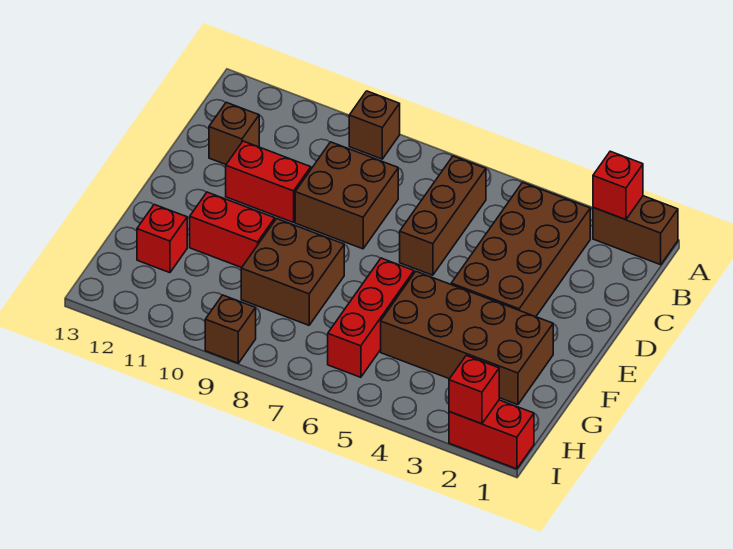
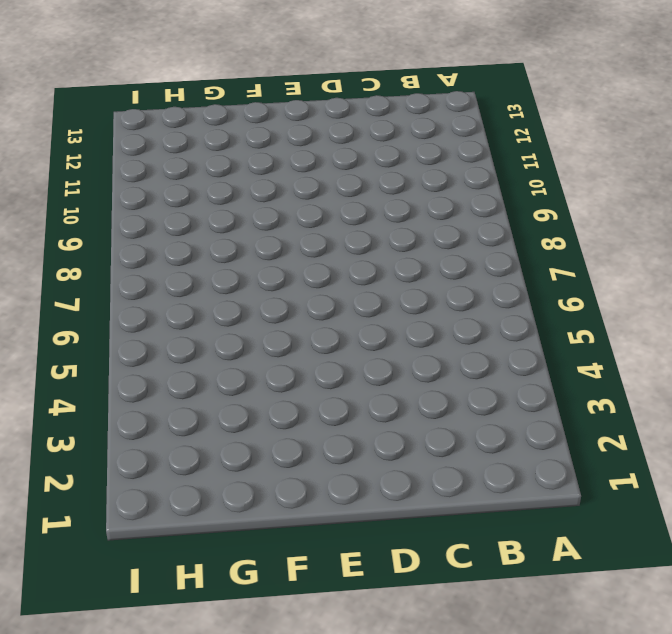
none -> brown 1x2 brick [593,196,678,265]
none -> brown 1x1 brick [349,91,400,159]
none -> brown 2x4 brick [451,182,590,317]

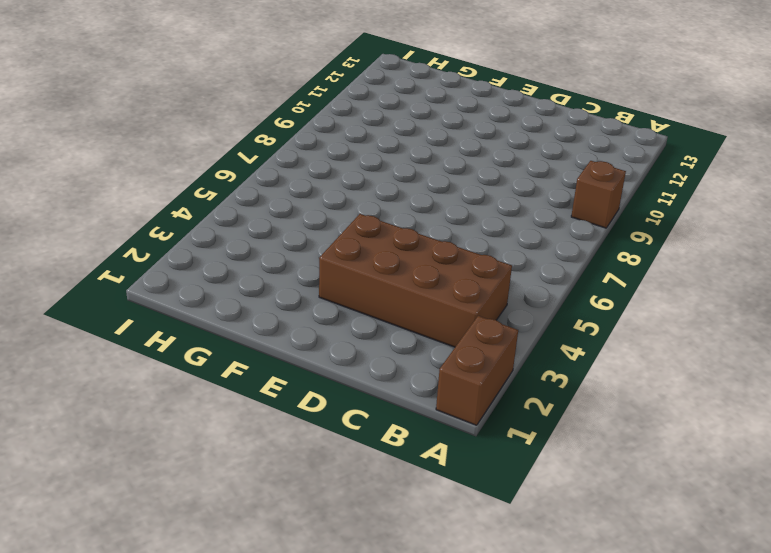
none -> brown 1x3 brick [400,156,486,275]
none -> brown 2x2 brick [295,142,398,249]
none -> brown 1x1 brick [209,102,259,164]

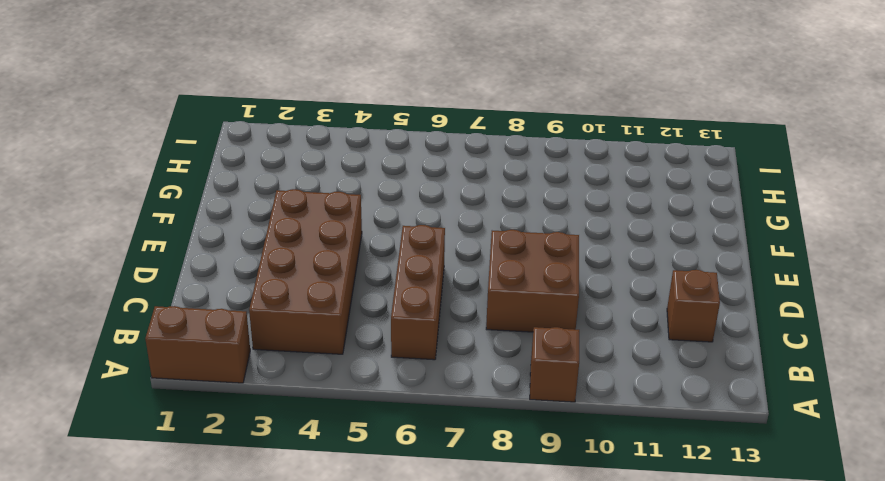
none -> red 1x2 brick [226,141,311,222]
none -> brown 2x4 brick [381,271,553,405]
none -> red 1x3 brick [328,258,414,377]

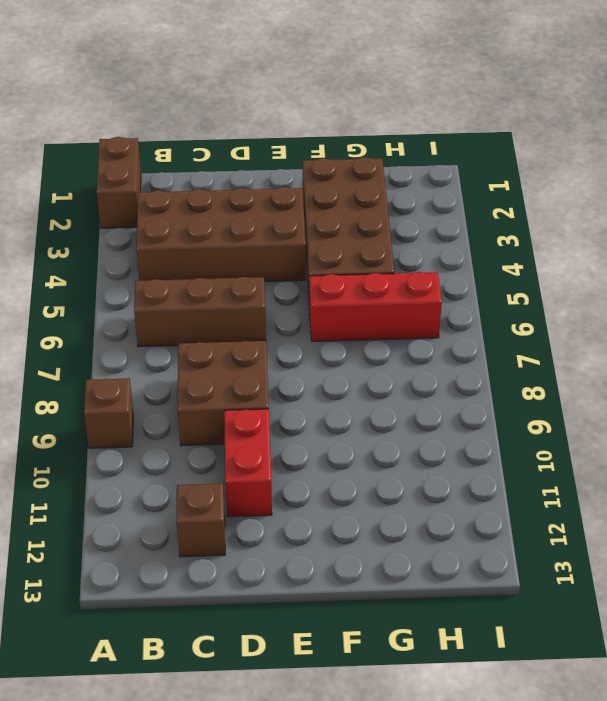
none -> brown 2x2 brick [241,219,344,325]
none -> red 1x2 brick [190,192,275,268]
none -> red 1x1 brick [137,205,187,273]

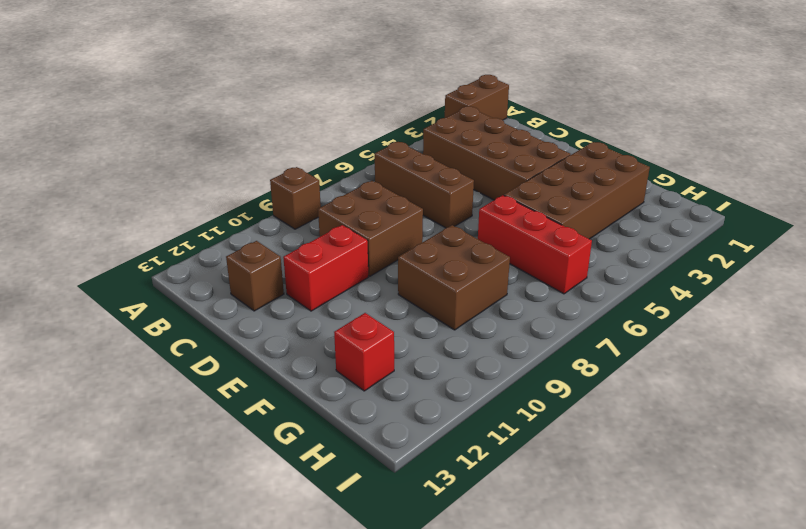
none -> red 1x2 brick [190,192,275,268]
none -> red 1x2 brick [449,400,534,469]
none -> brown 1x1 brick [205,295,256,363]

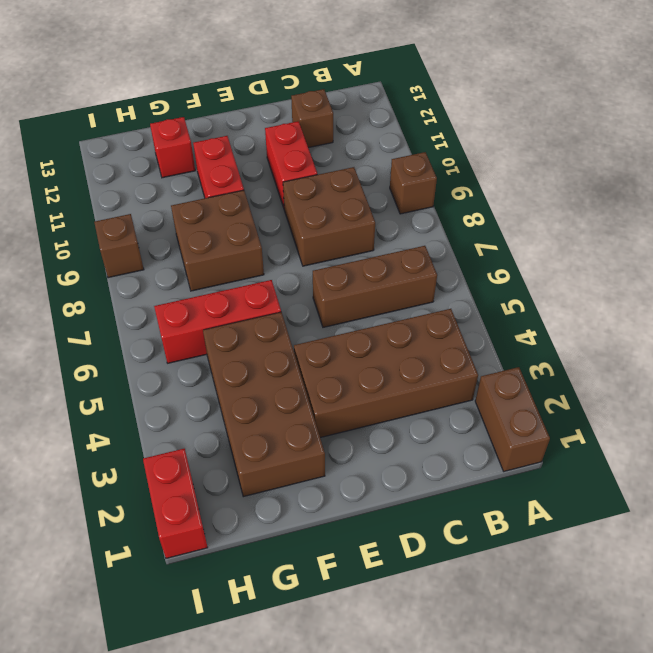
none -> red 1x1 brick [593,151,643,220]
none -> red 1x1 brick [449,356,499,424]

